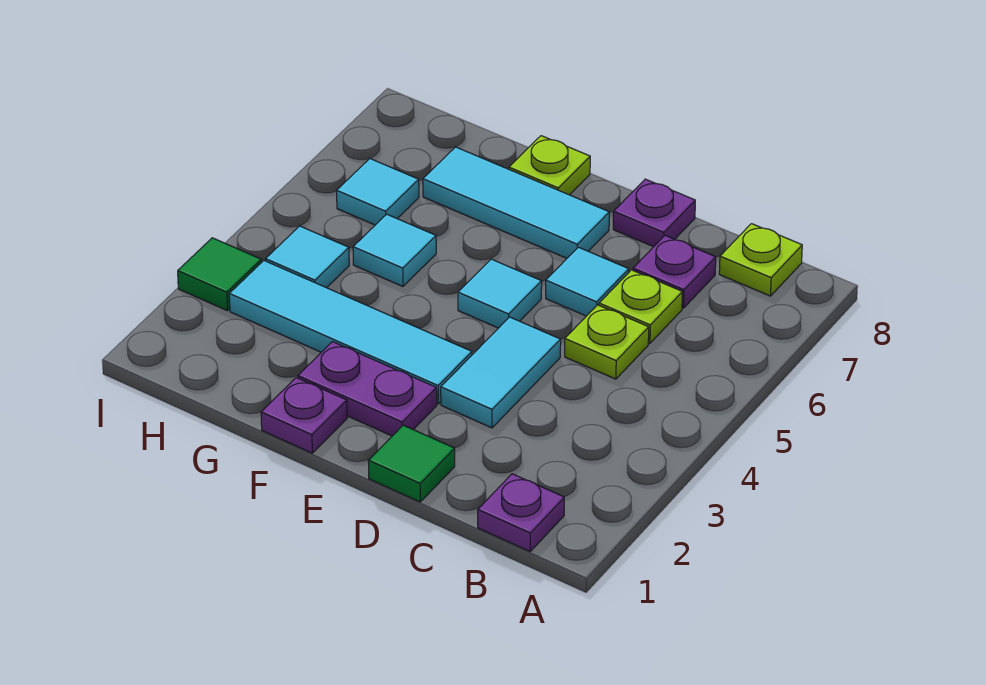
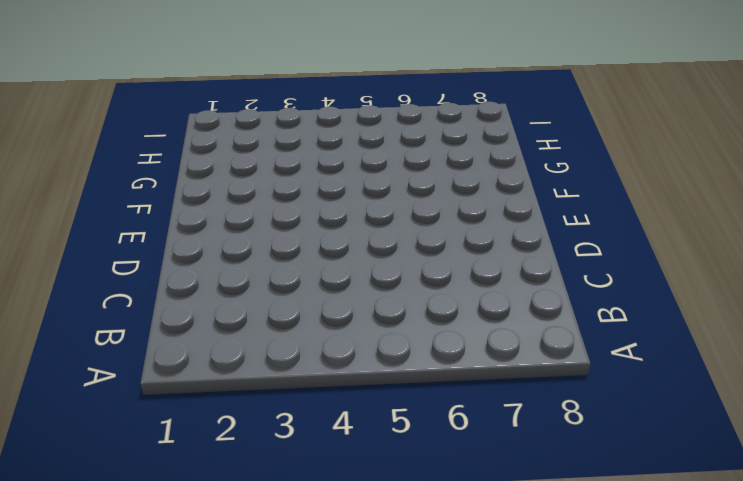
none -> purple 1x1 plate [478,474,564,551]
none -> lime 1x1 plate [719,224,802,296]
none -> lime 1x1 plate [565,305,649,379]

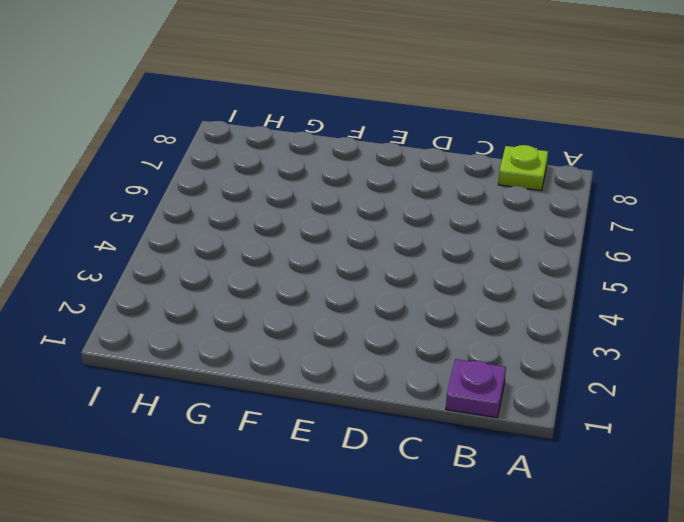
none -> lime 1x1 plate [565,305,649,379]
none -> lime 1x1 plate [599,270,682,343]
none -> purple 1x1 plate [633,236,716,308]

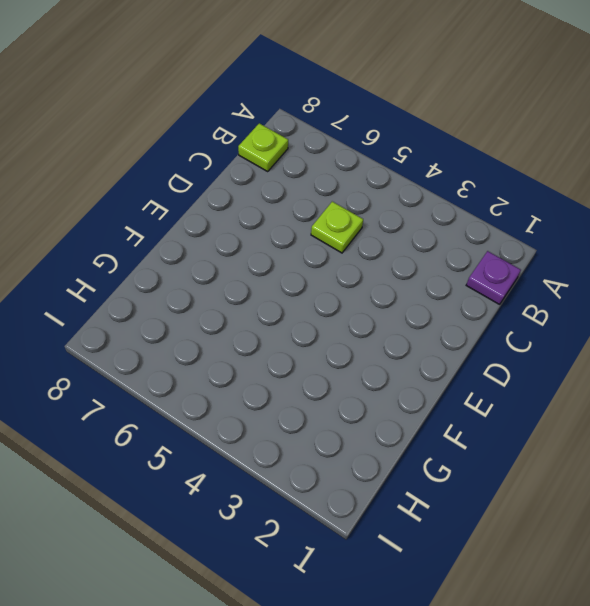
none -> lime 1x1 plate [599,270,682,343]
none -> purple 1x1 plate [633,236,716,308]
none -> green 1x1 tile [368,425,455,502]

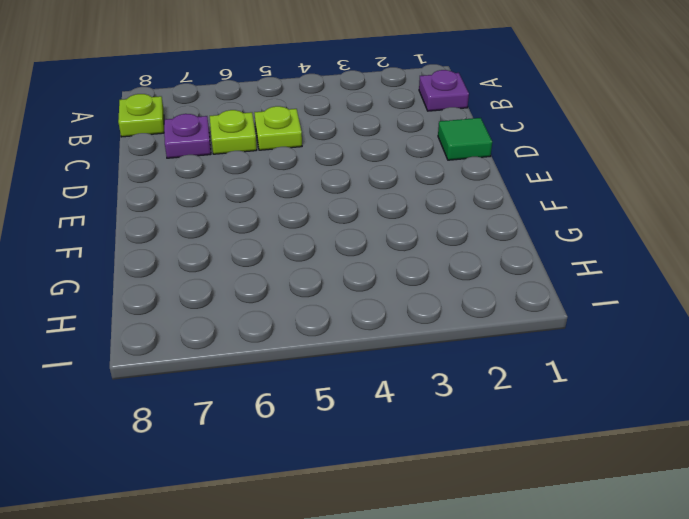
none -> cyan 1x2 tile [441,317,561,428]
none -> cyan 1x1 tile [546,247,629,316]
none -> purple 1x1 plate [613,179,695,247]

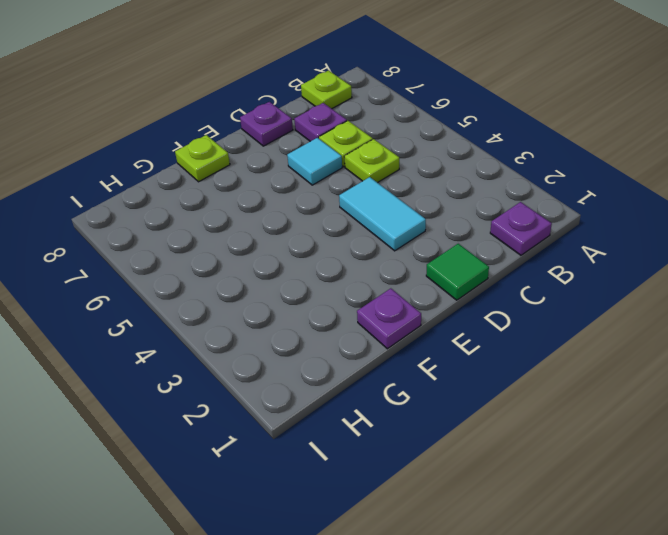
none -> purple 1x2 plate [298,342,437,436]
none -> cyan 1x4 tile [229,261,472,404]
none -> cyan 1x1 tile [458,259,542,328]

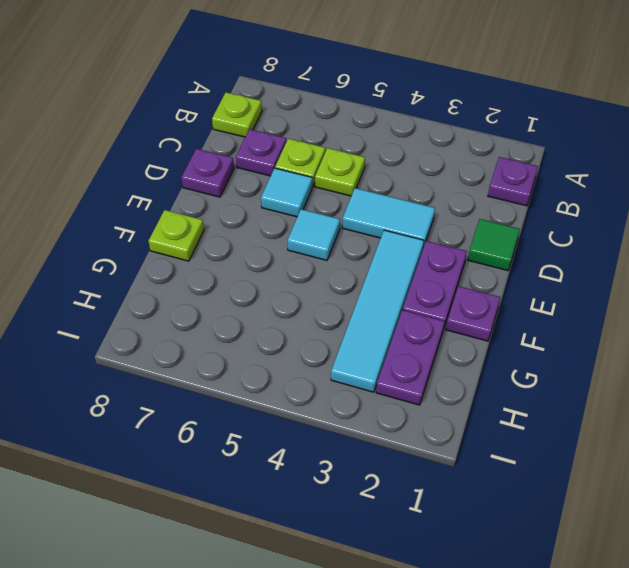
purple 1x2 plate [376,310,445,405] -> none
none -> cyan 1x3 tile [423,147,609,258]
none -> cyan 1x1 tile [353,214,436,286]
none -> cyan 1x1 tile [266,226,349,288]

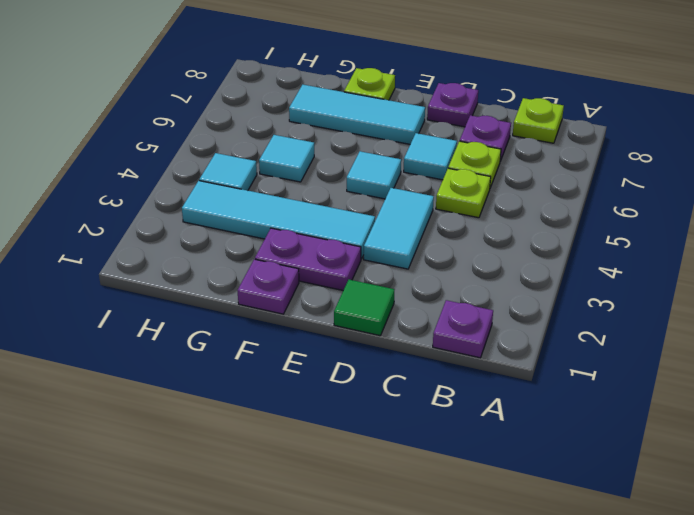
none -> cyan 1x1 tile [337,159,419,225]
none -> green 1x1 tile [178,238,261,311]

